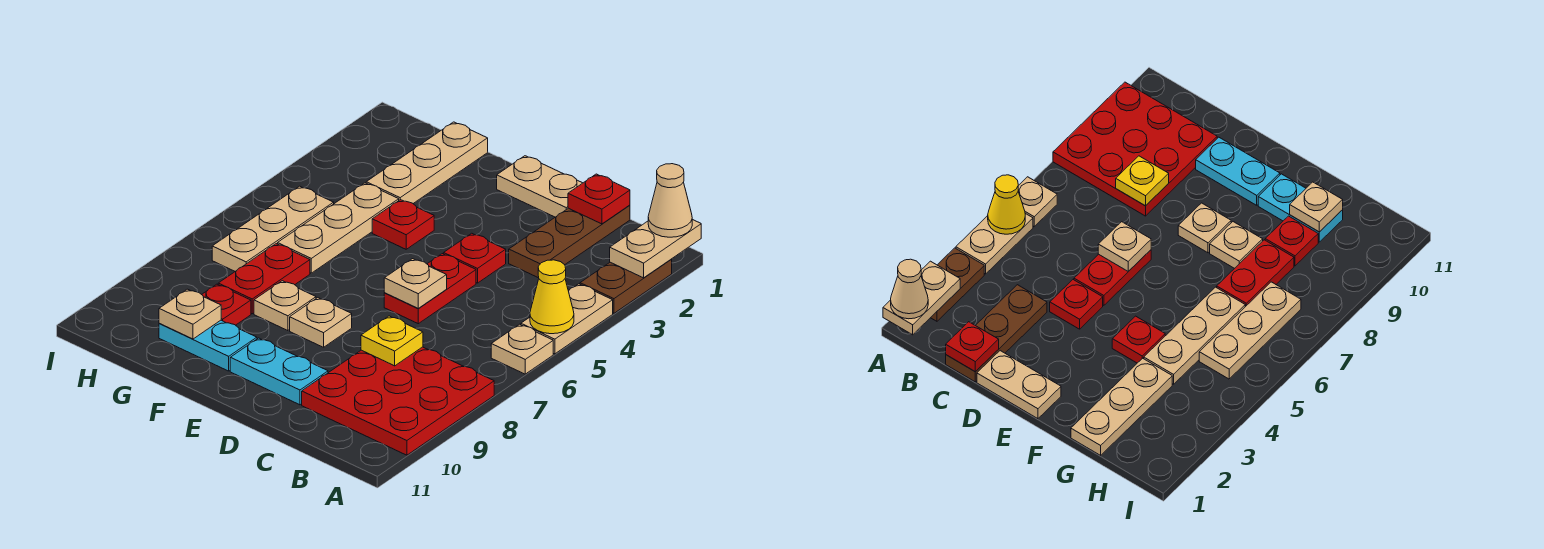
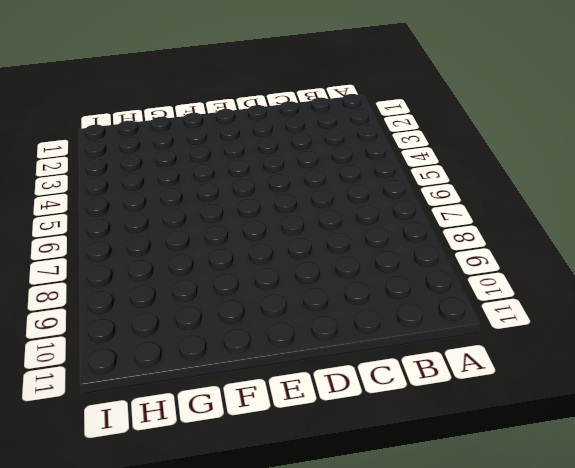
none -> brown 1x2 plate [580,259,672,313]
none -> tan 1x2 plate [521,284,613,354]
none -> tan 1x1 plate [491,324,553,374]

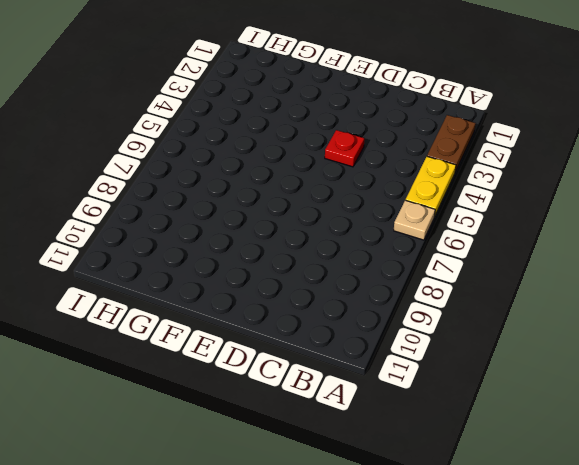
yellow 1x2 plate [406,157,456,217] -> tan 1x2 plate [521,284,613,354]
none -> red 3x3 plate [302,347,494,455]
none -> brown 1x3 plate [509,205,630,278]
none -> tan 1x2 plate [497,156,582,217]

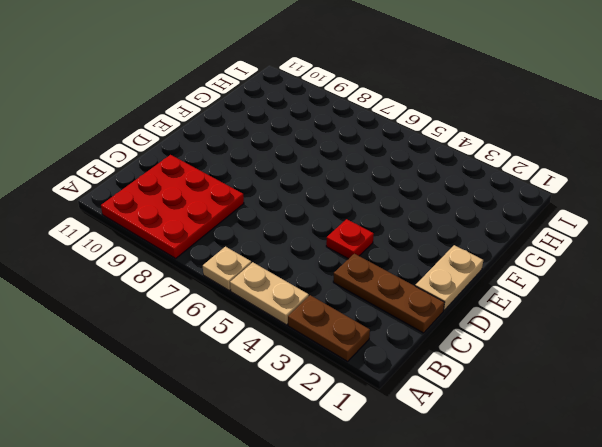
none -> red 1x2 plate [384,254,476,324]
none -> cyan 1x2 plate [230,338,328,405]
none -> tan 1x1 plate [290,298,352,347]

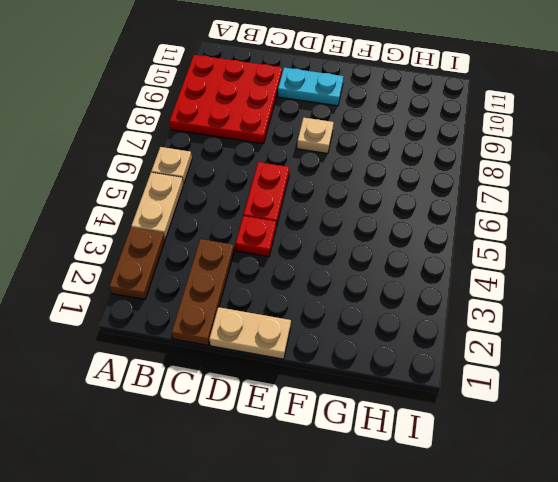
none -> red 1x1 plate [372,200,434,249]
none -> tan 1x1 plate [254,281,316,331]
none -> cyan 1x2 plate [159,320,257,371]

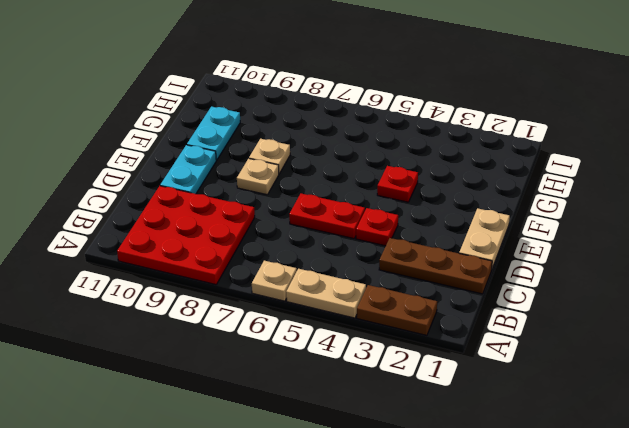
none -> tan 1x3 plate [366,122,488,203]
none -> tan 1x3 plate [278,183,399,273]
none -> red 1x2 plate [218,244,310,314]

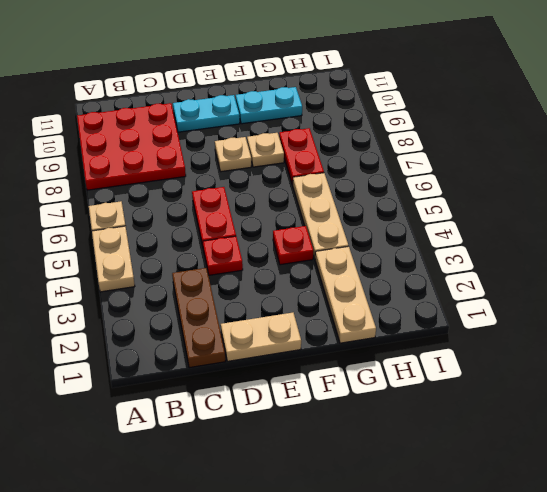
none -> brown 1x2 plate [580,259,672,313]
none -> red 1x1 plate [202,284,251,325]
none -> tan 1x3 plate [212,186,334,271]

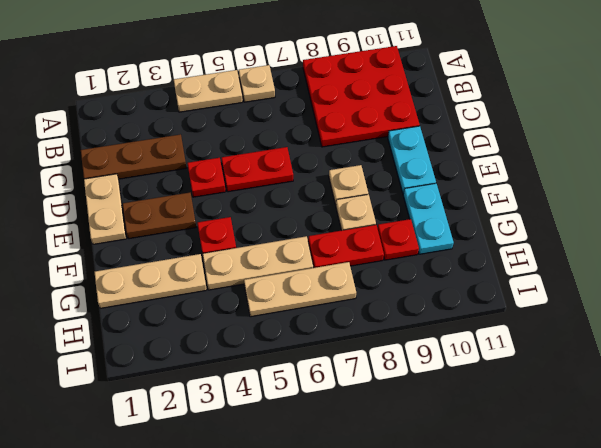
brown 1x2 plate [123,193,196,239] -> brown 1x2 plate moved to [580,259,672,313]
none -> tan 1x2 plate [610,219,701,278]
none -> yellow 1x1 cone [530,260,574,334]
none -> red 1x1 plate [568,174,630,224]

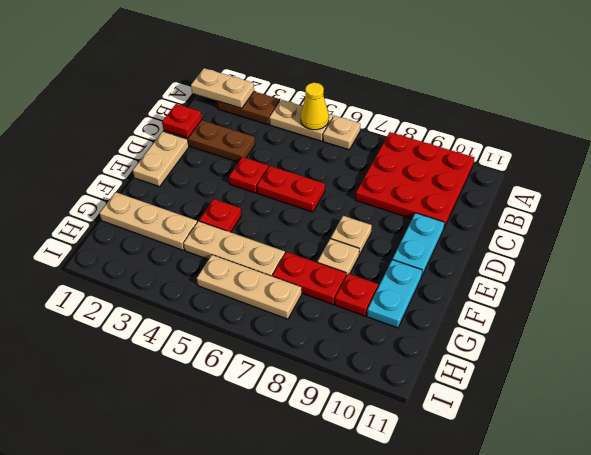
none -> yellow 1x1 plate [361,316,423,366]
none -> tan 1x1 plate [384,259,447,309]
none -> tan 1x1 plate [159,289,221,339]

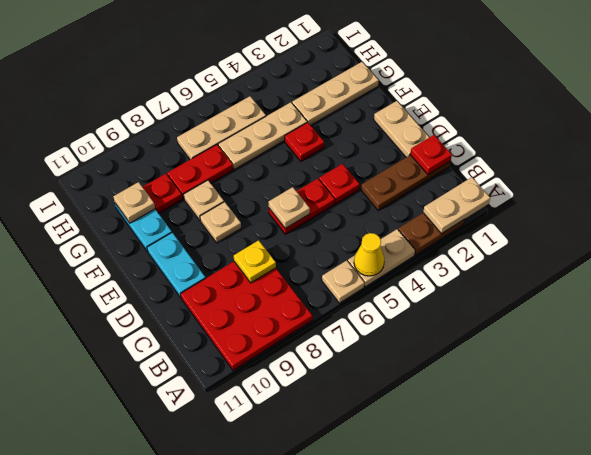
none -> tan 1x1 cone [648,164,692,237]

